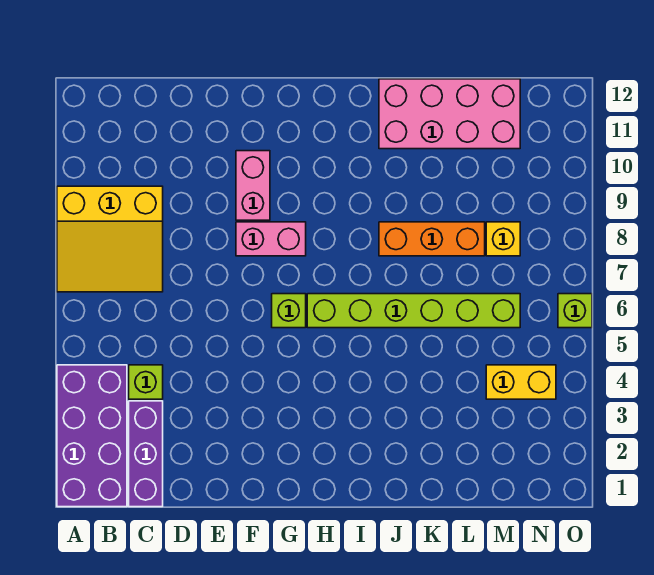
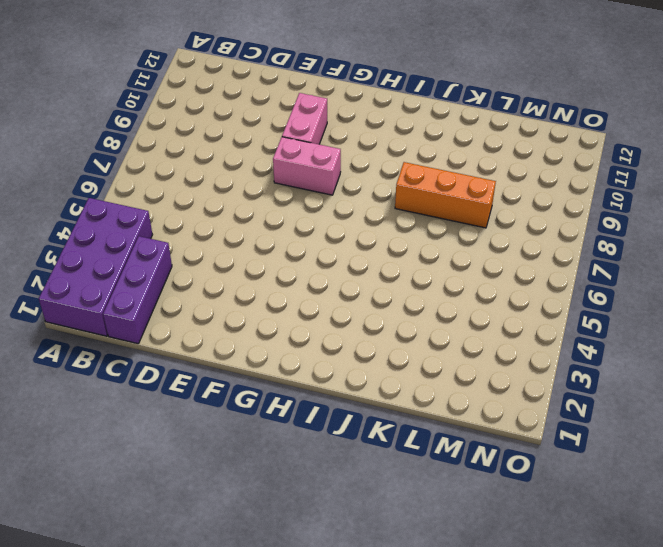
none -> yellow 3x3 slope [57,186,163,292]
none -> lime 1x1 brick [129,365,163,399]
none -> lime 1x1 brick [272,294,306,328]

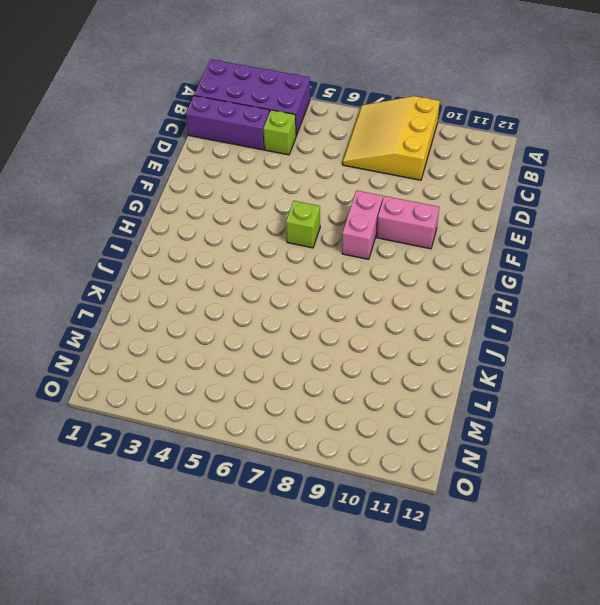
none -> lime 1x6 brick [307,294,520,328]
none -> orange 1x3 brick [379,222,485,256]
none -> pink 2x4 brick [379,79,520,149]

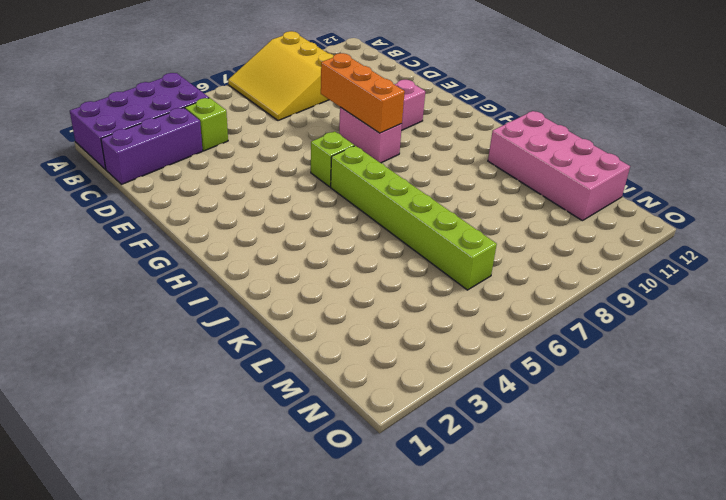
orange 1x3 brick [321,53,405,133] -> orange 1x3 brick moved to [379,222,485,256]
none -> yellow 1x2 brick [486,365,556,399]
none -> yellow 1x1 brick [486,222,520,256]
none -> lime 1x1 brick [558,294,592,328]

